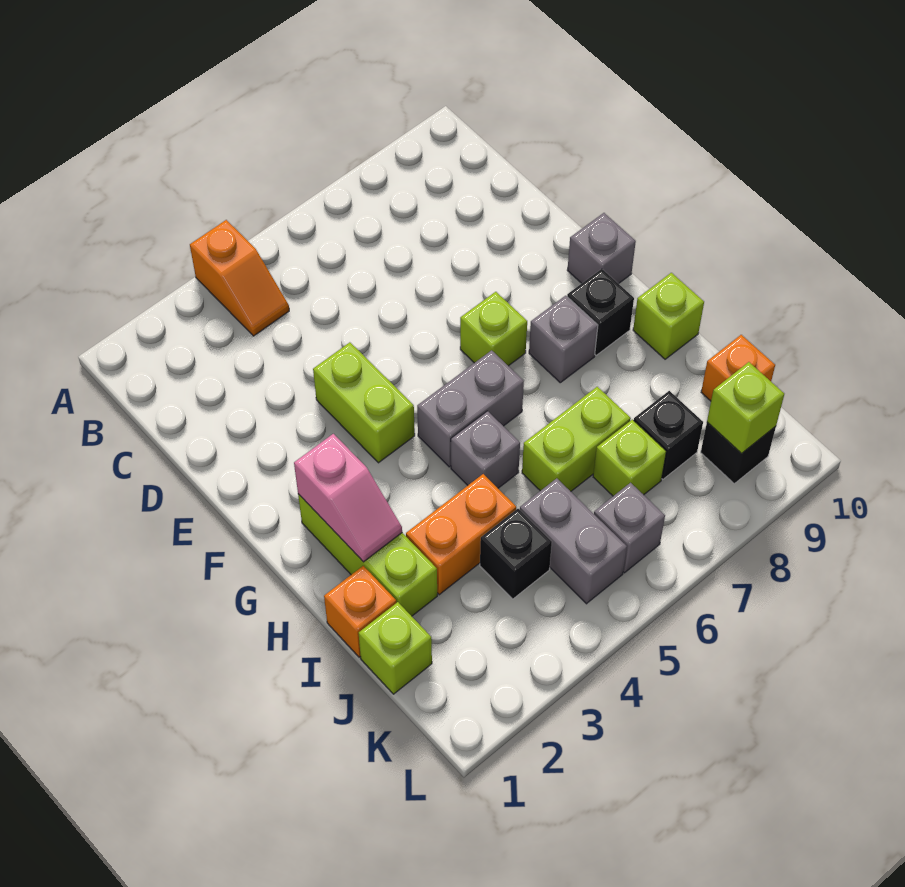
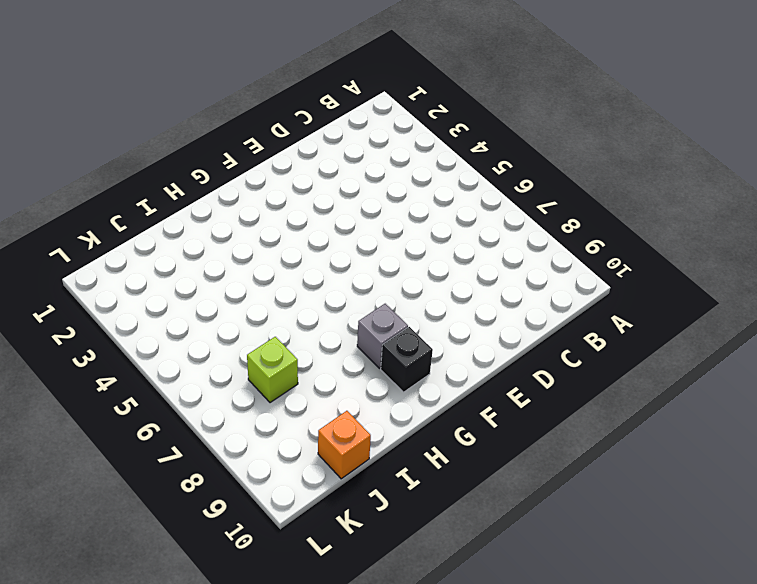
none -> orange 1x2 slope [190,220,289,336]
none -> lime 1x2 brick [313,342,415,463]
none -> lime 1x1 brick [460,292,527,366]

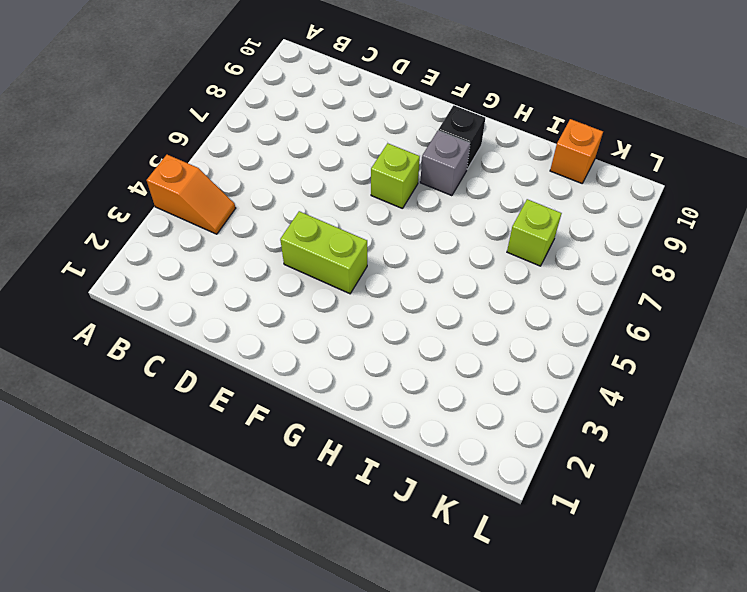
none -> grey 1x1 brick [567,213,636,284]
none -> lime 1x3 brick [298,494,437,616]
none -> grey 1x2 brick [417,350,524,467]

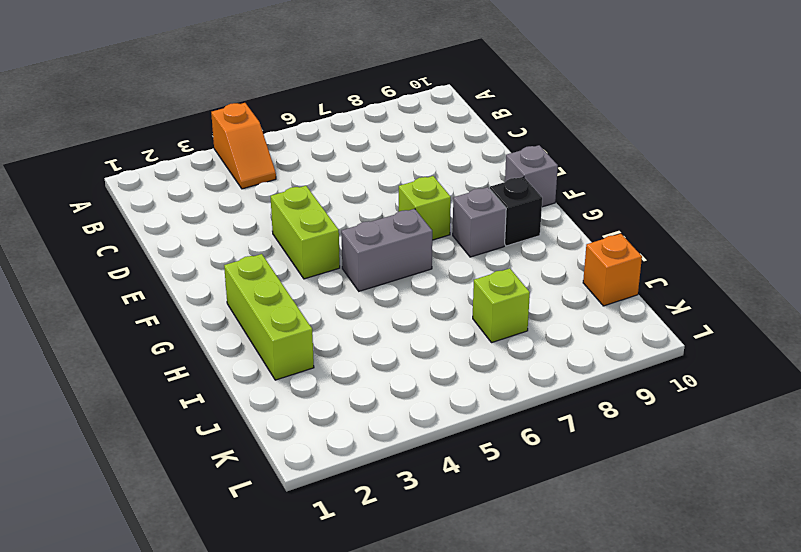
none -> grey 1x1 brick [451,411,520,488]
none -> lime 1x1 brick [633,273,704,359]
none -> orange 1x1 brick [324,566,396,657]

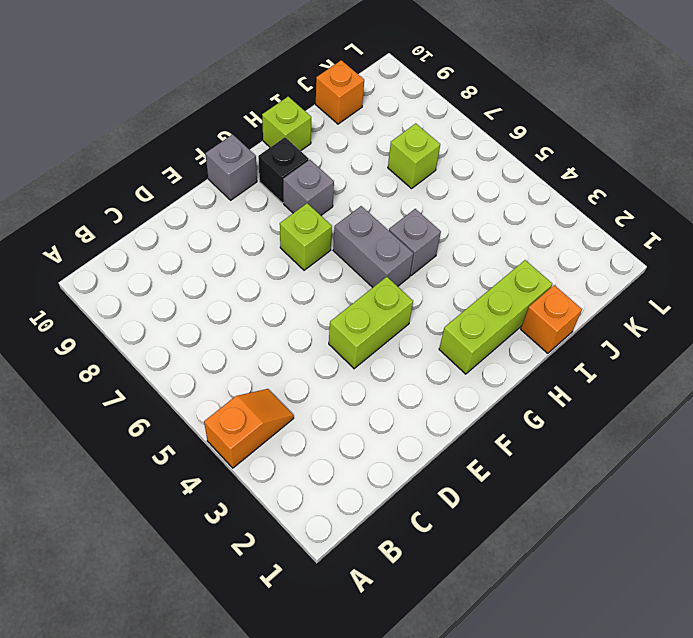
none -> orange 1x2 brick [406,474,516,595]
none -> lime 1x2 brick [522,387,631,491]
none -> lime 1x1 brick [359,602,432,694]

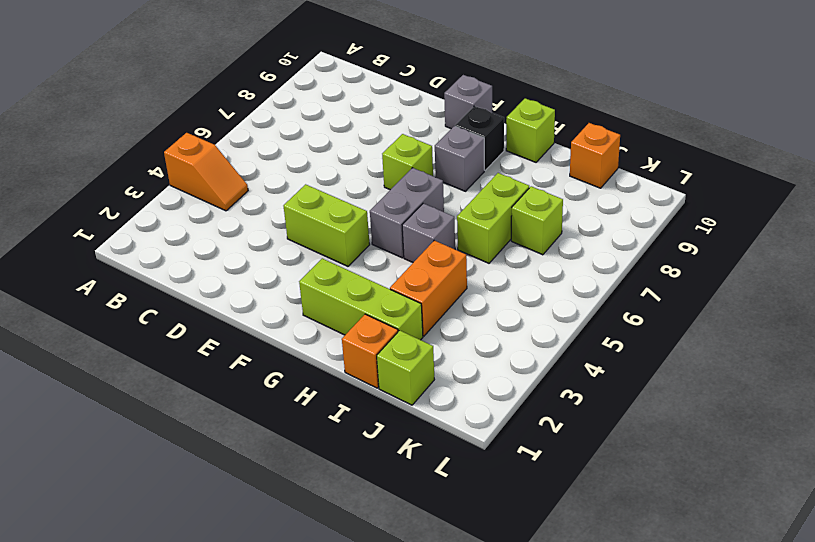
none -> black 1x1 brick [480,509,552,599]
none -> grey 1x2 brick [520,478,627,604]
none -> black 1x1 brick [634,391,703,479]

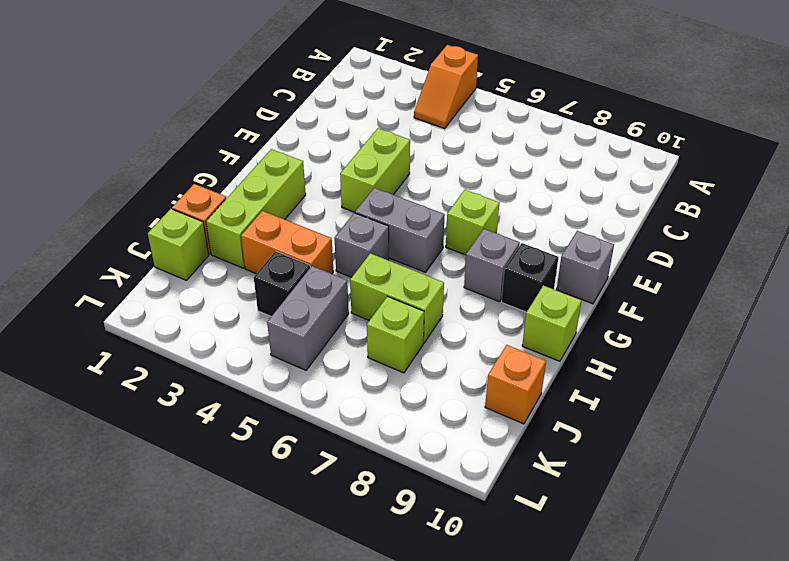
none -> black 1x1 brick [634,391,703,479]
none -> grey 1x1 brick [594,483,665,573]
none -> black 1x1 brick [701,422,776,484]

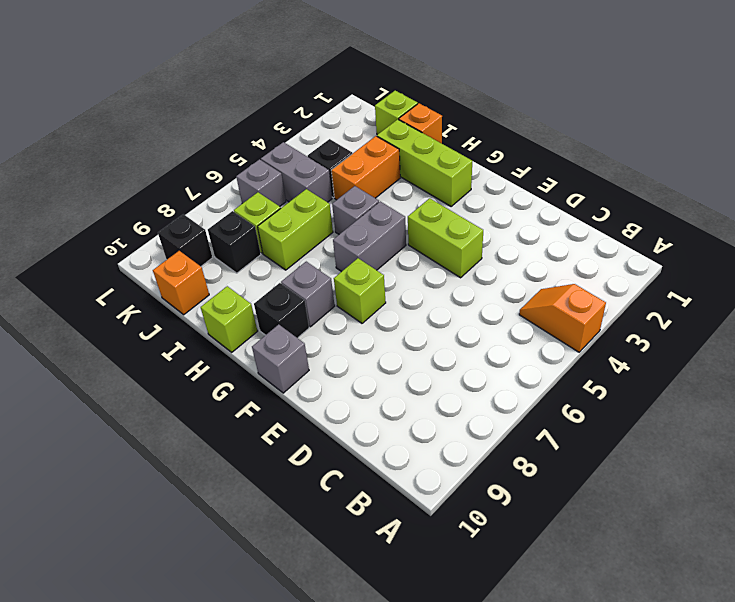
none -> pink 1x2 slope [294,434,402,562]
none -> lime 1x1 brick [707,362,784,454]

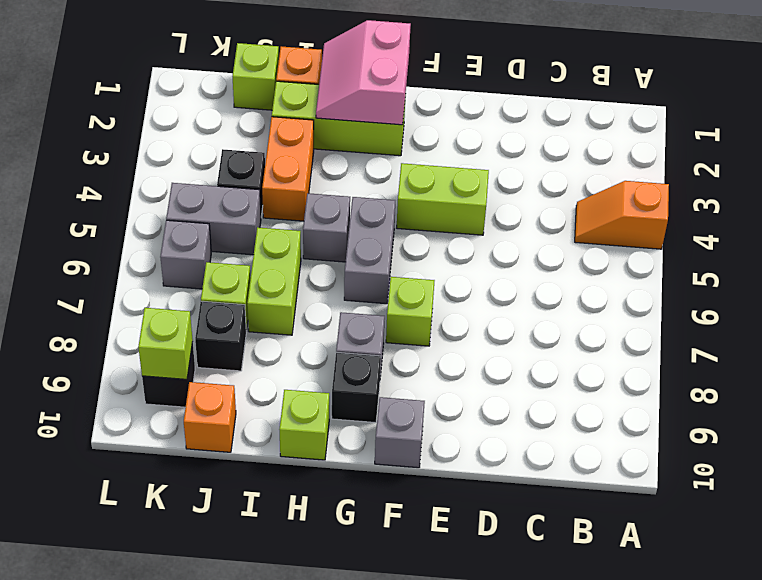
pink 2x2 slope [316,20,411,125] -> pink 1x2 slope [294,434,402,562]

